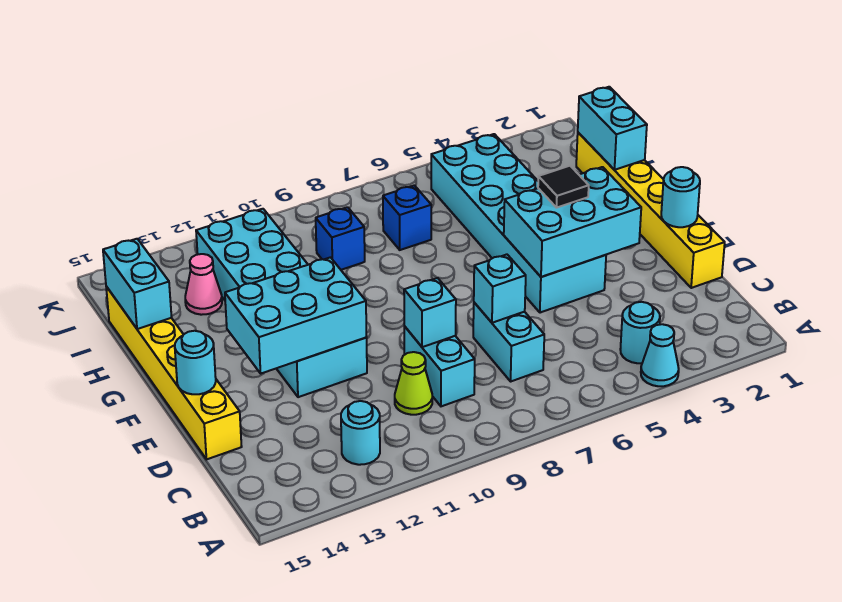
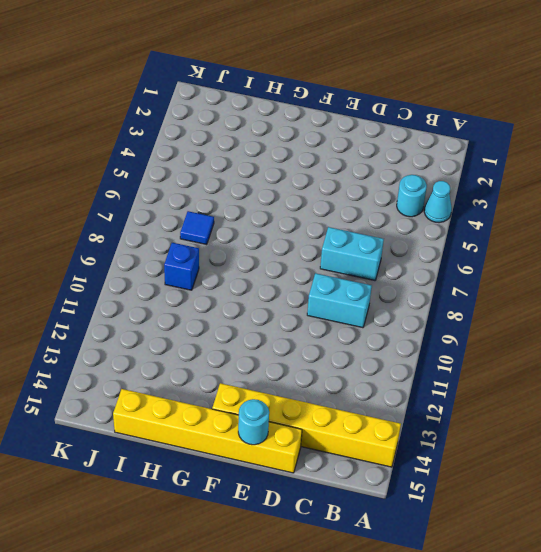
yellow 1x6 brick [212,383,401,467] -> yellow 1x6 brick moved to [576,133,725,288]
blue 1x1 tile [180,211,214,245] -> blue 1x1 brick [383,185,431,250]
none -> cyan 1x1 round brick [341,401,380,465]
none -> lime 1x1 cone [395,352,432,415]
none -> cyan 2x6 brick [431,134,606,313]

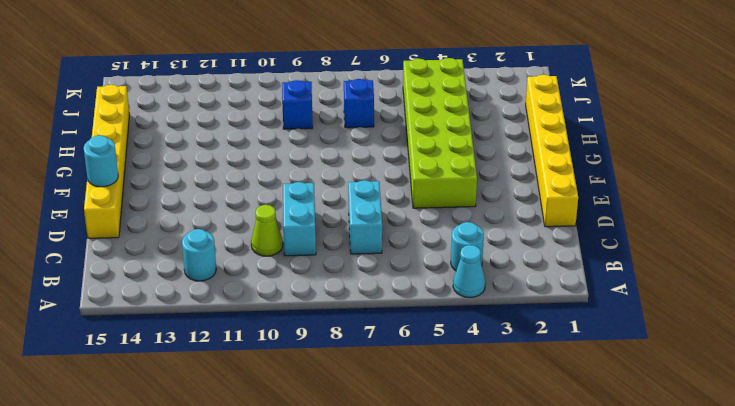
lime 2x6 brick [403,58,477,208] -> cyan 2x6 brick [431,134,606,313]
none -> cyan 2x6 brick [196,209,367,397]
none -> pink 1x1 cone [185,254,222,315]
none -> cyan 1x1 brick [474,254,526,323]

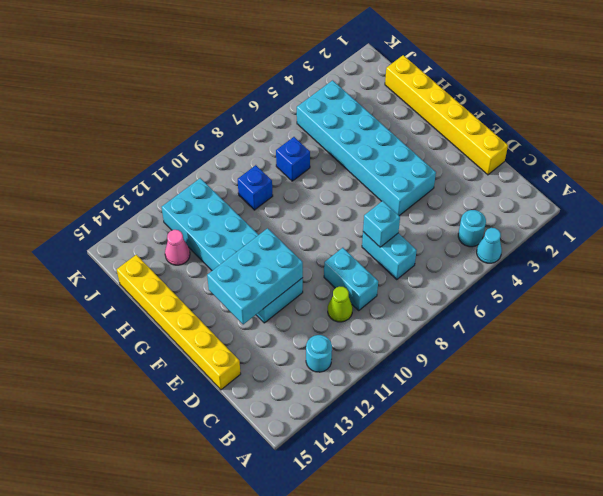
none -> cyan 1x1 brick [404,278,456,347]
none -> cyan 1x1 round brick [661,167,700,227]
none -> cyan 2x3 brick [504,167,641,277]

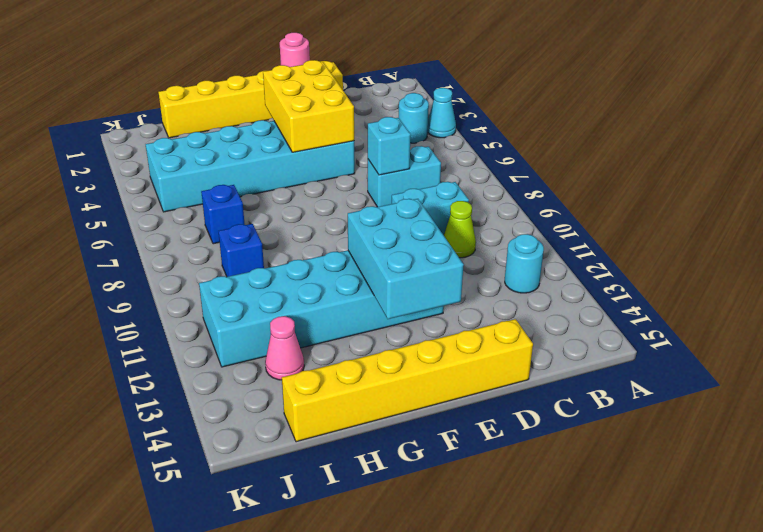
pink 1x1 round brick [280,33,310,67] -> cyan 1x1 round brick [661,167,700,227]
yellow 2x3 brick [263,60,354,152] -> cyan 2x3 brick [504,167,641,277]
none -> cyan 1x1 brick [404,278,456,347]
none -> cyan 1x1 round brick [175,331,216,394]
none -> cyan 1x2 brick [578,87,647,170]

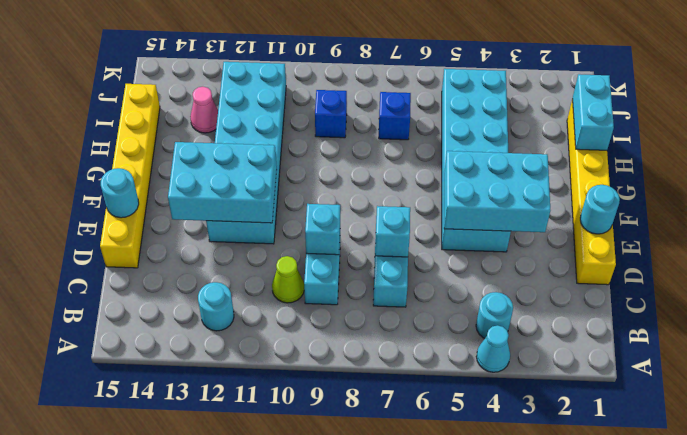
none -> cyan 1x2 brick [103,239,172,329]
none -> black 1x1 tile [538,166,589,208]

